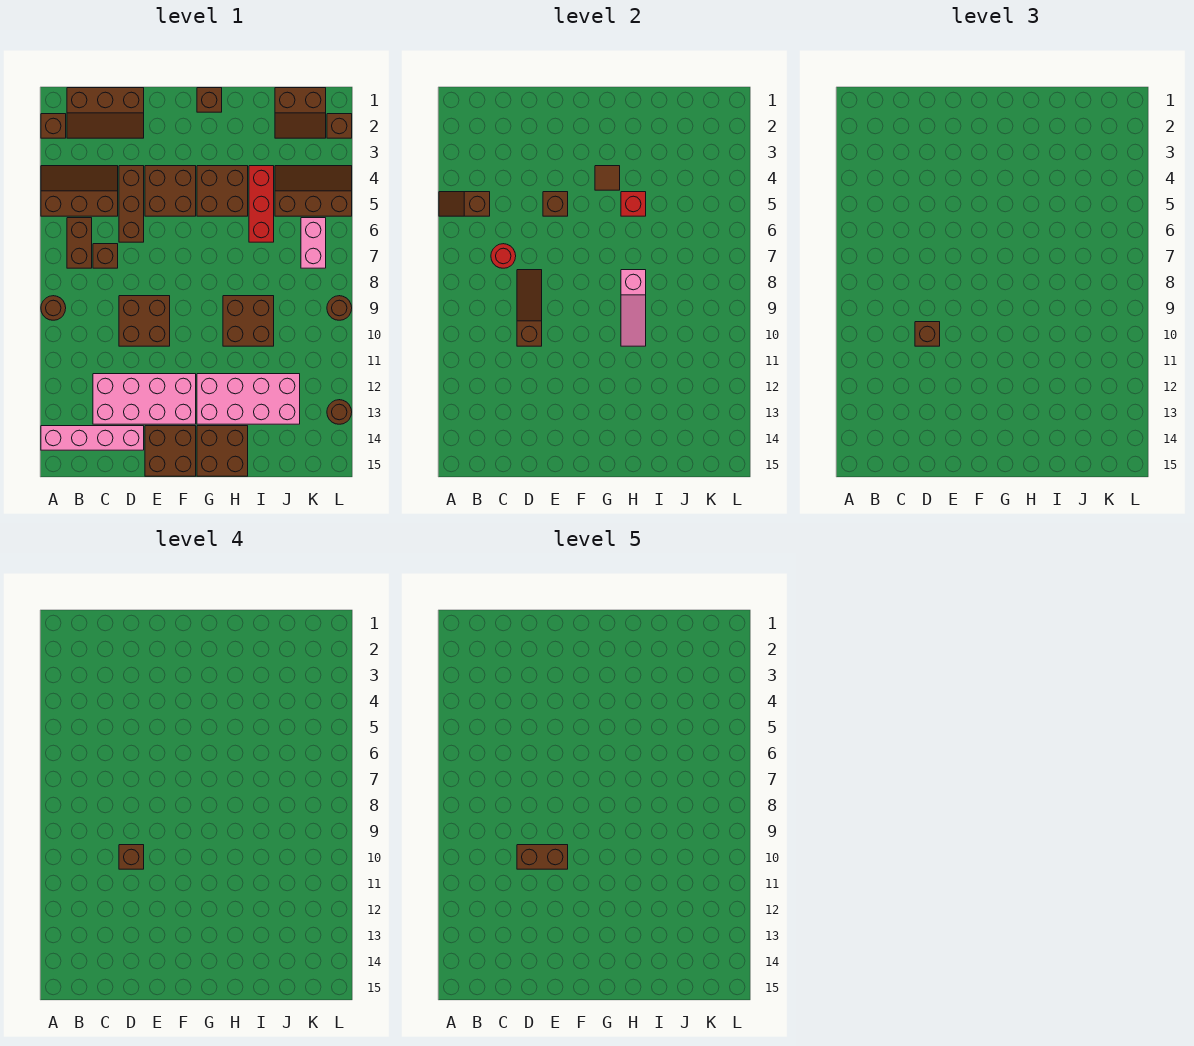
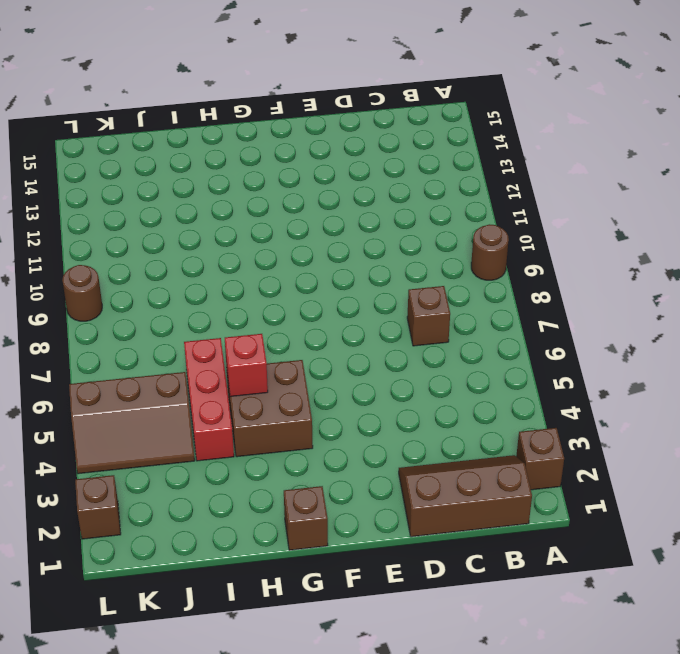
none -> brown 2x3 slope [41,166,118,216]
none -> pink 1x4 brick [41,426,144,450]
none -> brown 1x2 brick [67,218,92,268]
none -> pink 2x4 brick [93,374,196,424]

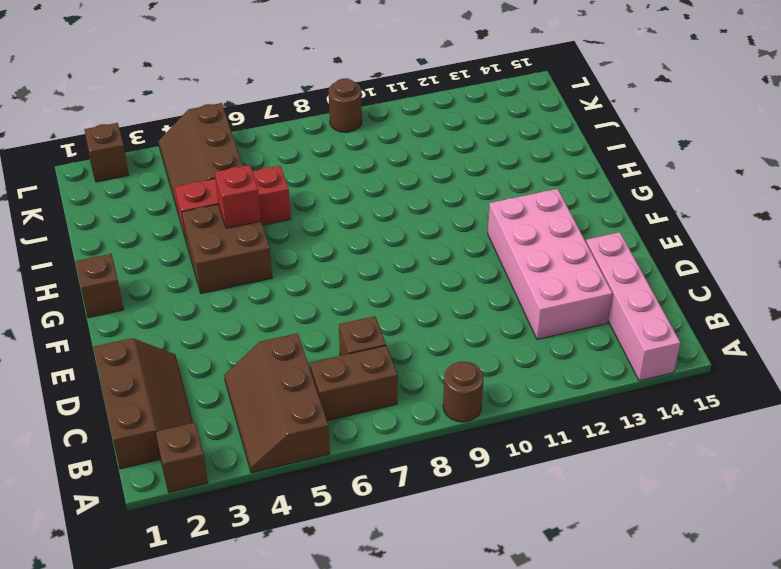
none -> brown 1x3 brick [119,166,144,242]
none -> brown 2x2 brick [119,296,170,346]
none -> brown 2x2 brick [145,166,196,216]
none -> brown 2x2 brick [145,426,196,476]

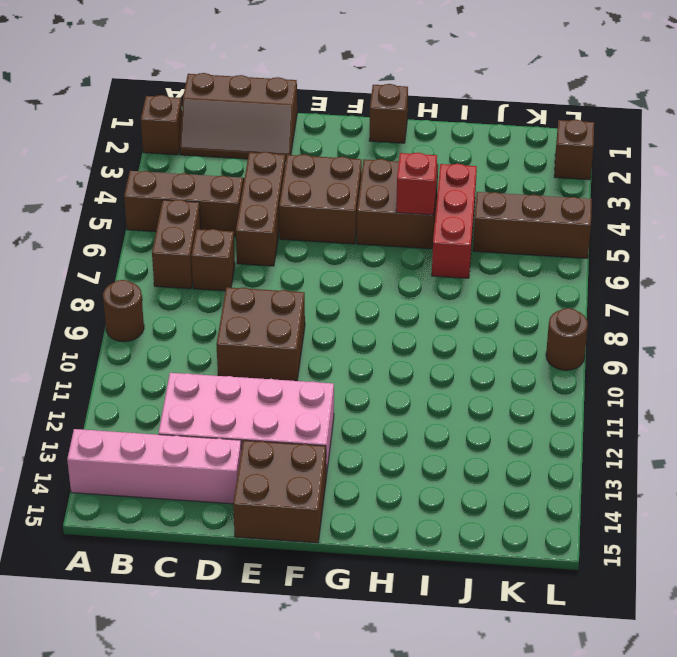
none -> pink 2x4 brick [197,374,300,424]
none -> brown 2x2 brick [197,426,248,476]
none -> brown 2x2 brick [223,296,274,346]
none -> brown 2x2 slope [275,88,326,138]

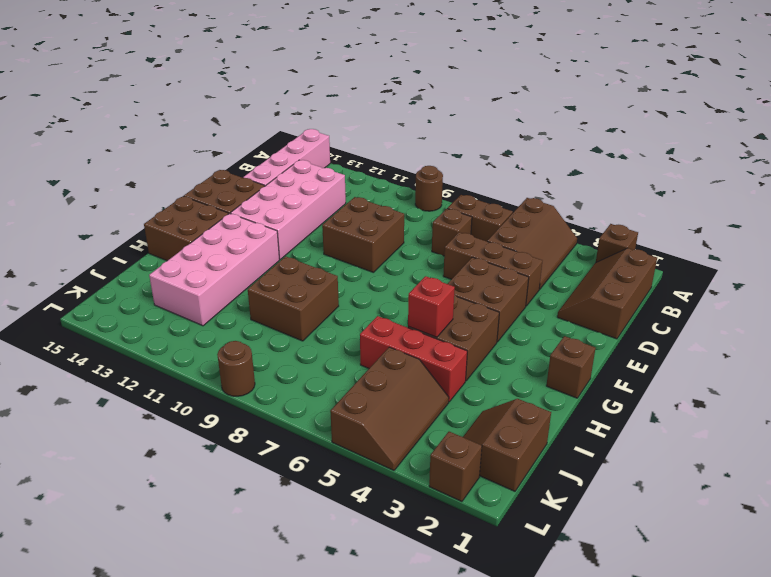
none -> pink 1x2 brick [301,218,326,268]
none -> brown 1x1 round brick [327,400,352,424]
none -> brown 1x2 slope [439,192,490,216]
none -> red 1x1 round brick [491,244,516,268]

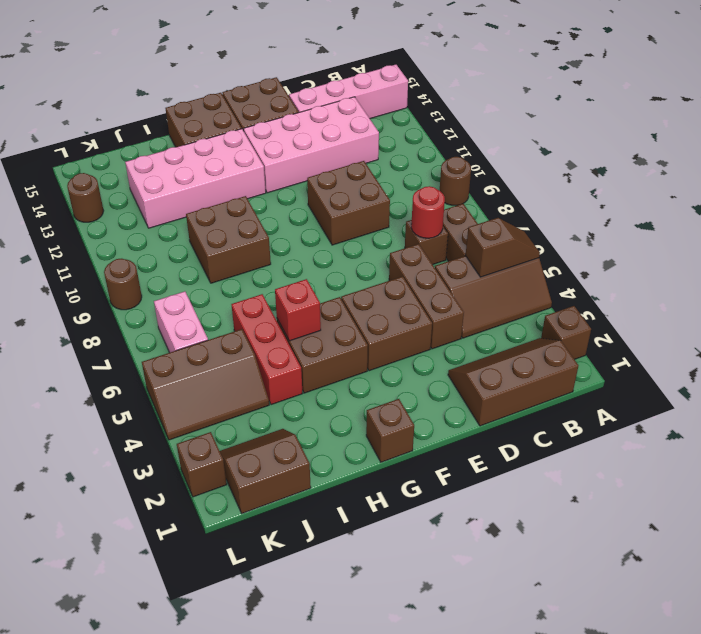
none -> brown 1x3 slope [517,270,542,346]
none -> brown 1x1 brick [543,192,568,216]
none -> brown 1x1 tile [595,166,620,190]
none -> pink 1x3 slope [621,270,646,346]

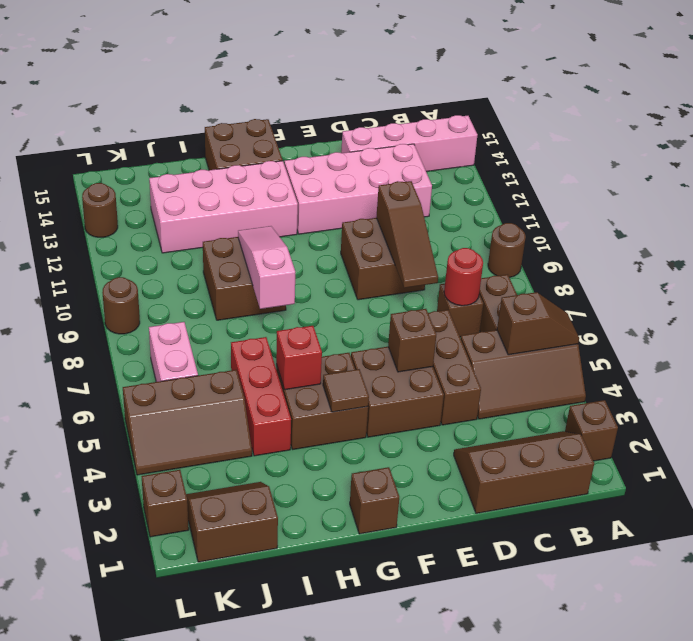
none -> brown 2x2 brick [145,426,196,476]
none -> brown 1x1 brick [915,322,940,346]
none -> brown 1x1 brick [119,845,144,869]
none -> brown 1x2 brick [517,845,568,869]

